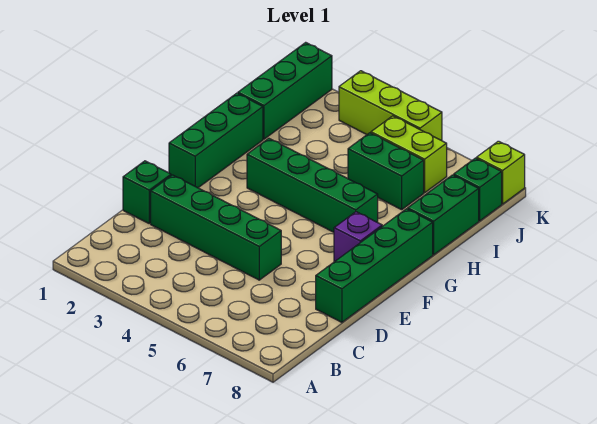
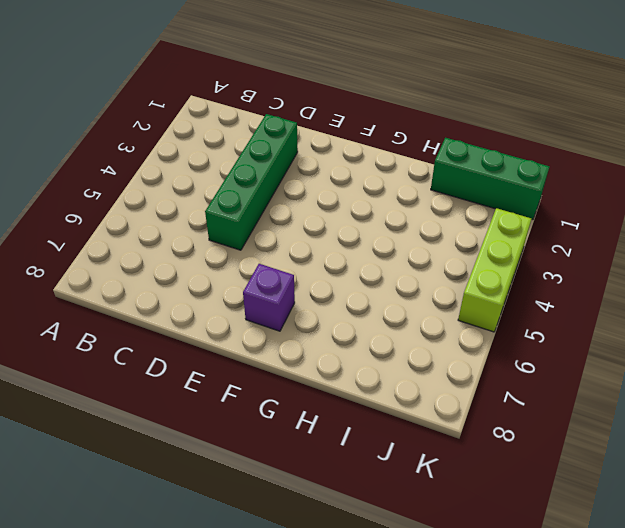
none -> green 1x1 brick [123,161,171,223]
none -> green 1x4 brick [316,209,433,322]
none -> green 1x3 brick [169,93,263,188]

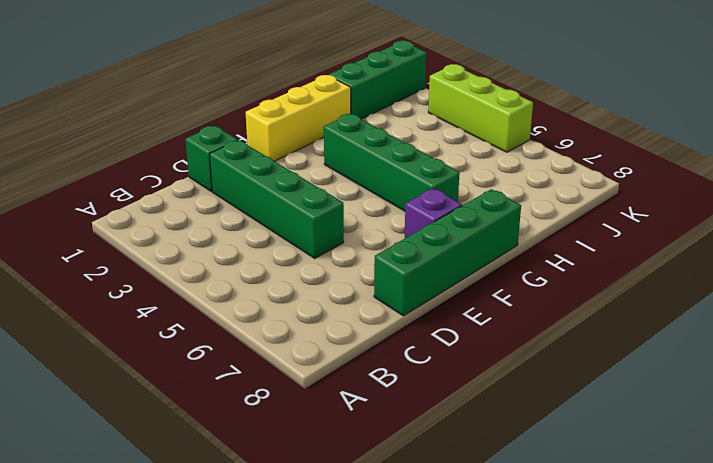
yellow 1x3 brick [246,75,351,161] -> green 1x3 brick [169,93,263,188]
none -> green 1x2 brick [408,175,479,255]
none -> green 1x2 brick [348,133,424,210]
none -> lime 1x2 brick [371,116,447,193]

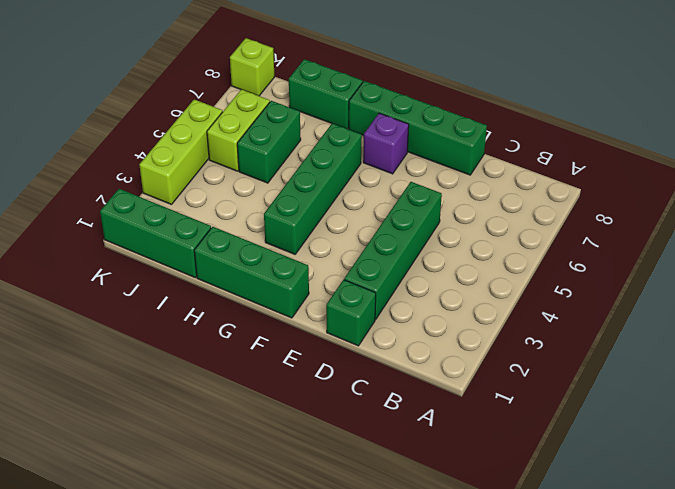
none -> green 1x1 brick [454,158,502,221]

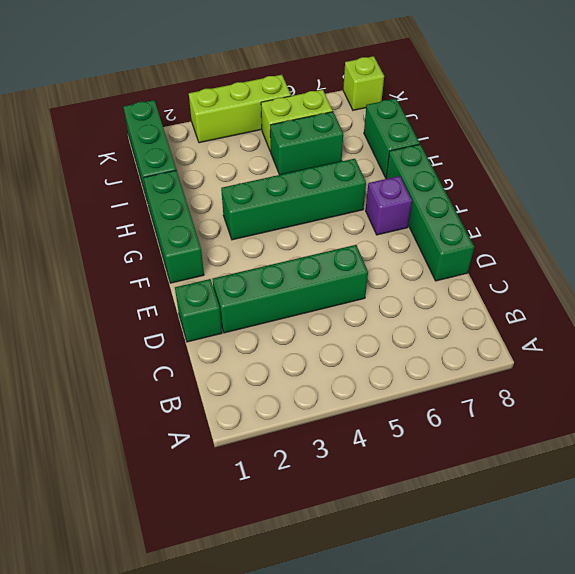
none -> green 1x1 brick [454,158,502,221]

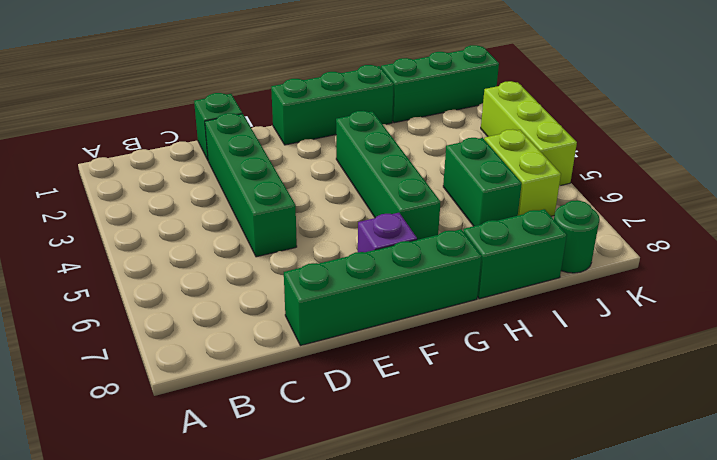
green 1x1 round brick [554,200,599,273] -> green 1x1 brick [454,158,502,221]
none -> lime 1x1 brick [476,141,525,204]

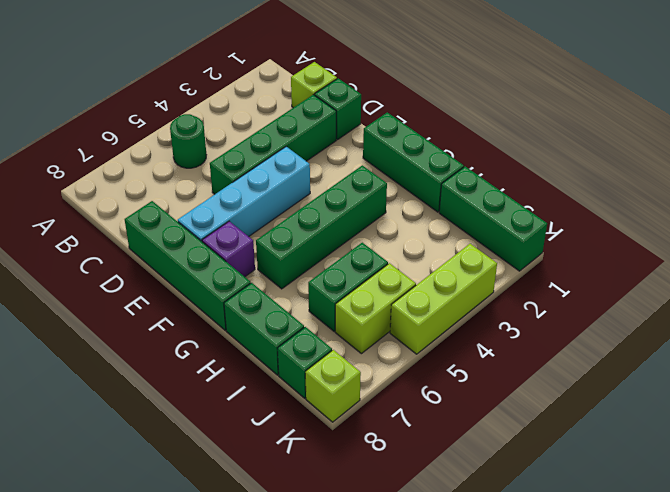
green 1x1 round brick [170,114,206,168] -> none
lime 1x1 brick [291,62,337,108] -> none
cyan 1x4 brick [178,147,310,241] -> none

